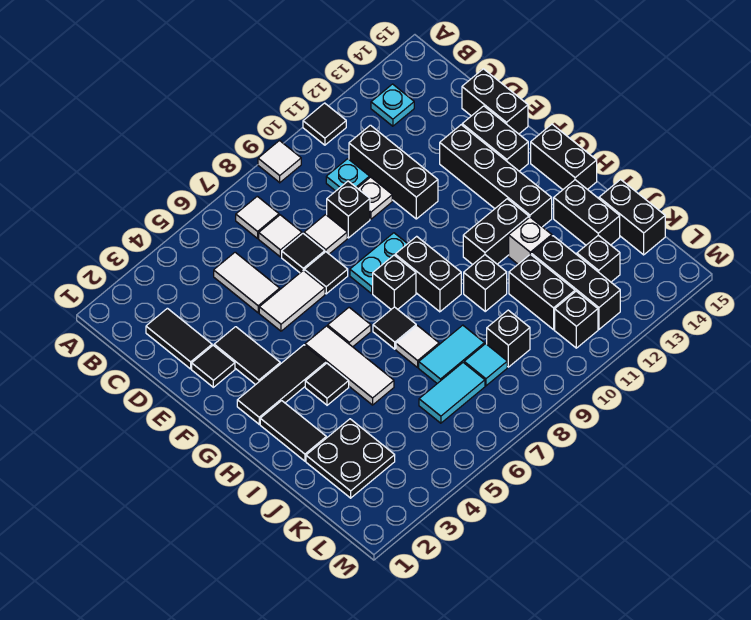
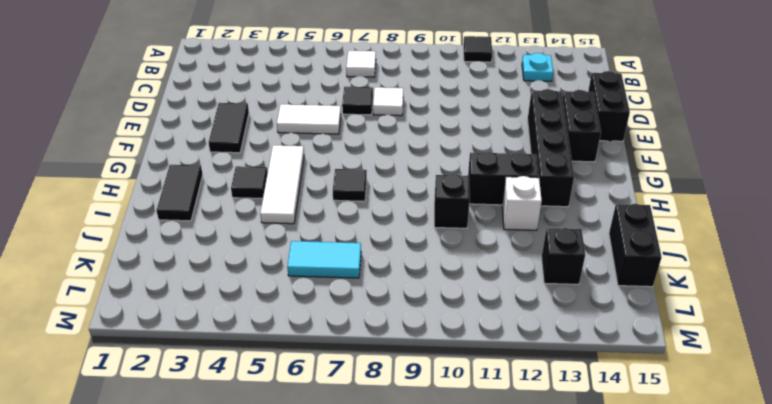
none -> white 1x1 tile [258,141,301,183]
none -> black 1x2 tile [146,308,212,369]
none -> white 1x2 tile [214,252,280,313]
none -> white 1x1 tile [259,215,302,257]

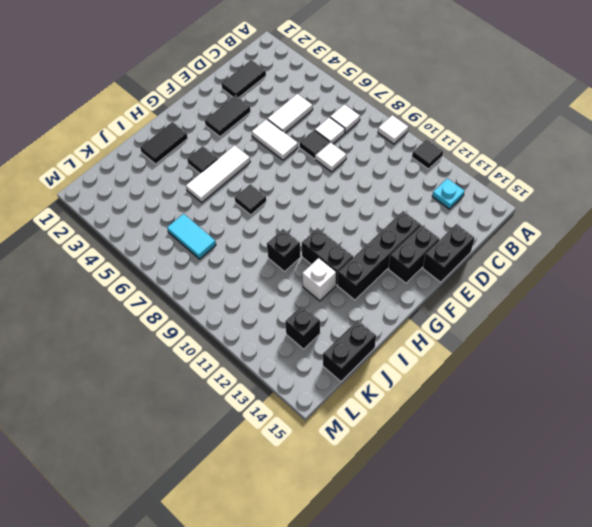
none -> cyan 1x1 plate [326,159,370,191]
none -> black 1x3 brick [349,125,438,219]
none -> black 1x1 brick [327,181,370,238]
none -> white 1x1 plate [358,177,392,219]

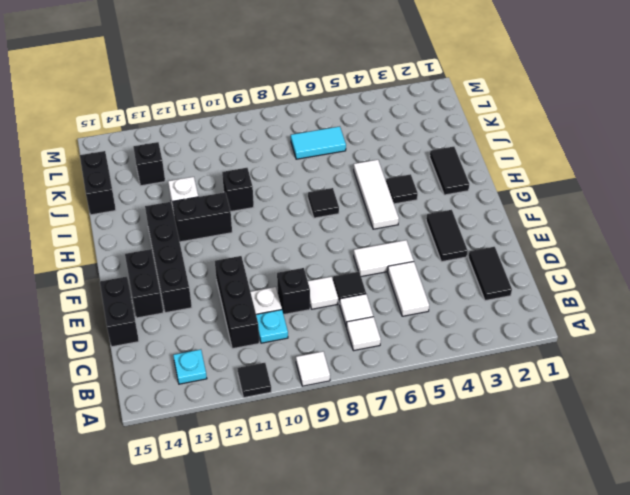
none -> black 1x1 tile [192,345,235,387]
none -> black 1x1 tile [304,252,348,294]
none -> cyan 1x2 plate [350,233,407,293]
none -> black 1x3 tile [237,345,326,424]

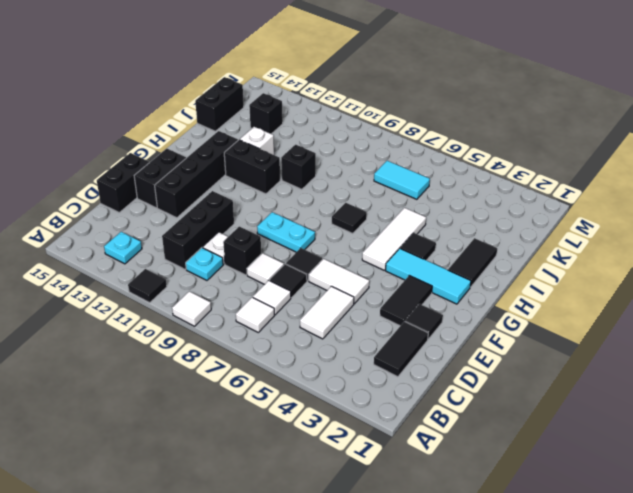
cyan 1x3 tile [386,249,471,304] -> black 1x3 tile [237,345,326,424]
none -> white 1x1 tile [328,308,371,347]
none -> black 1x1 brick [373,255,416,309]
none -> black 1x2 brick [395,236,461,312]
none -> black 1x2 brick [531,124,597,190]

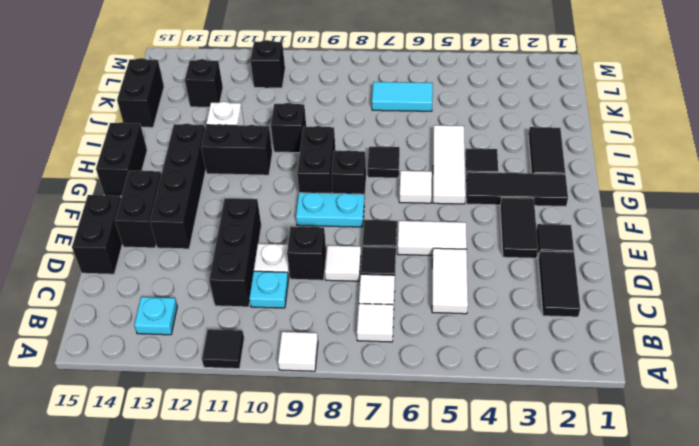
none -> white 1x1 tile [396,326,439,367]
none -> black 1x2 brick [554,180,620,245]
none -> black 2x2 plate [306,419,395,498]
none -> cyan 1x2 tile [419,325,485,383]

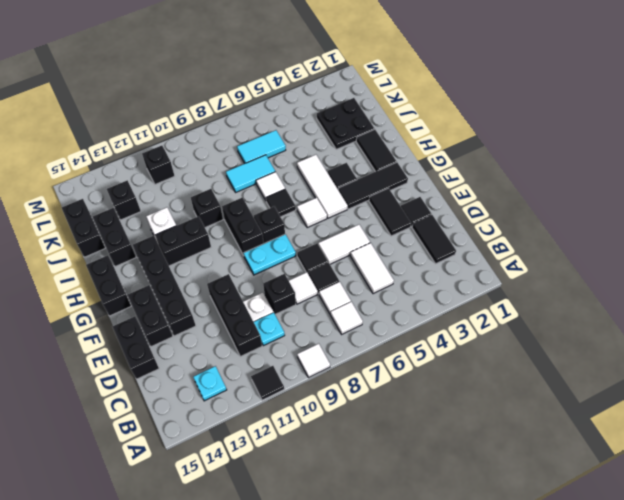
none -> black 1x2 brick [509,254,575,330]
none -> black 1x3 brick [531,236,620,329]
none -> cyan 1x1 tile [464,344,507,386]
none -> black 1x1 brick [487,310,530,367]

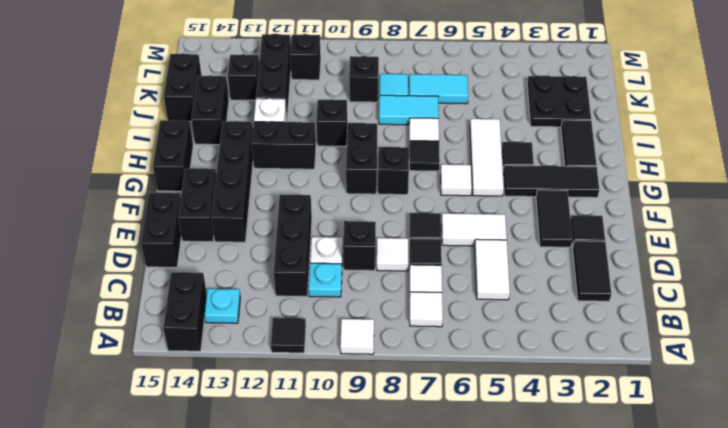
black 1x2 brick [163,272,207,351] -> black 1x2 brick moved to [509,254,575,330]
none -> cyan 1x2 plate [350,233,407,293]

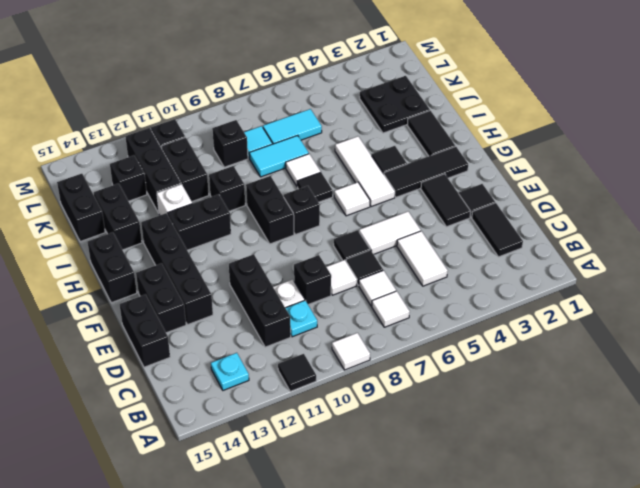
none -> cyan 1x2 plate [350,233,407,293]

